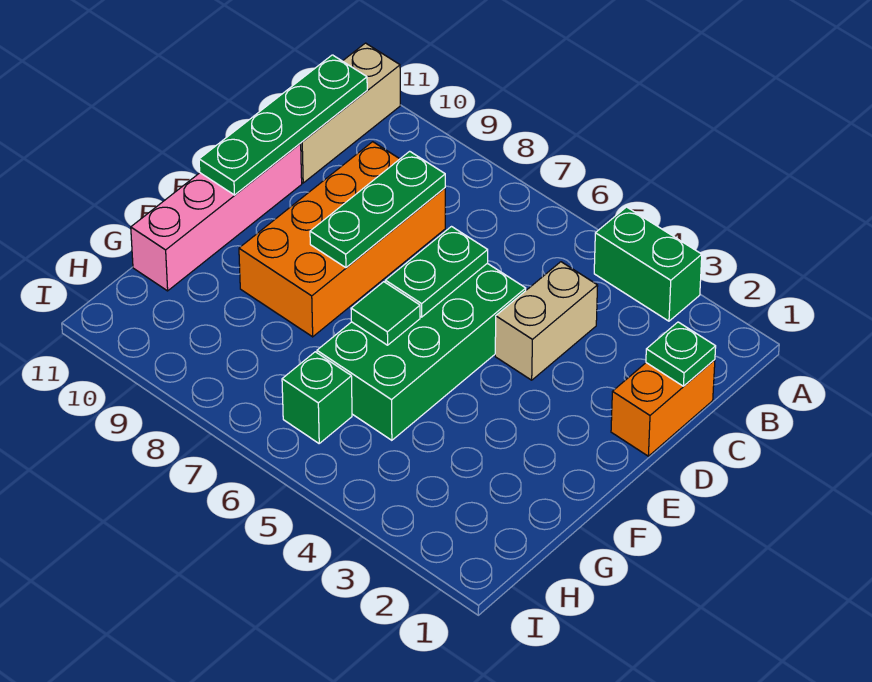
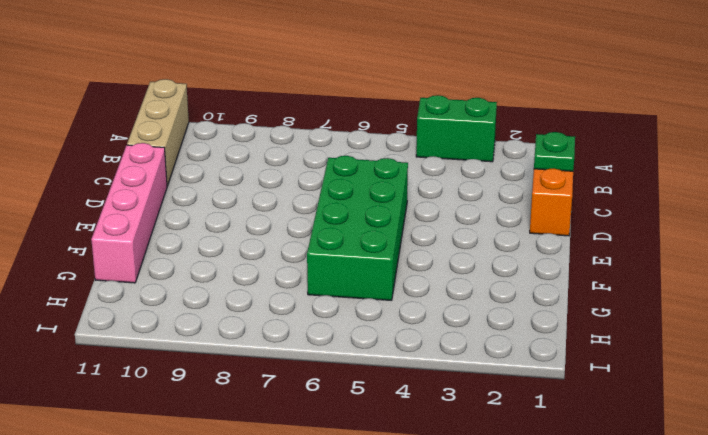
none -> tan 1x2 brick [495,262,598,380]
none -> orange 2x4 brick [239,142,445,337]
none -> green 1x1 brick [282,352,352,443]

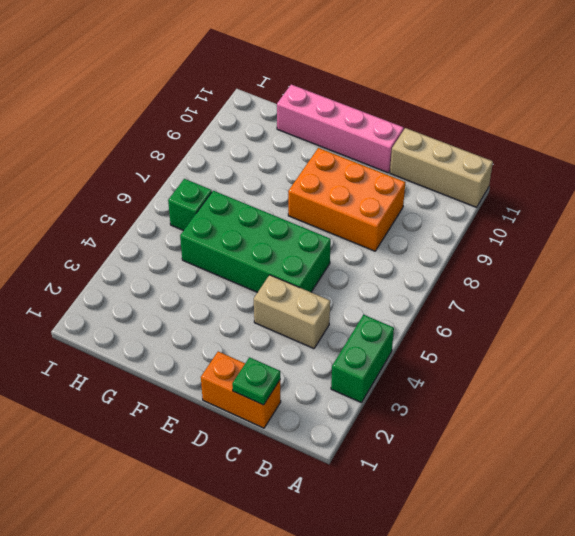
orange 2x3 brick [288,148,405,251] -> orange 2x4 brick [239,142,445,337]
none -> green 1x4 plate [199,55,367,195]
none -> green 1x3 plate [310,151,445,268]
none -> green 1x2 plate [385,227,488,317]

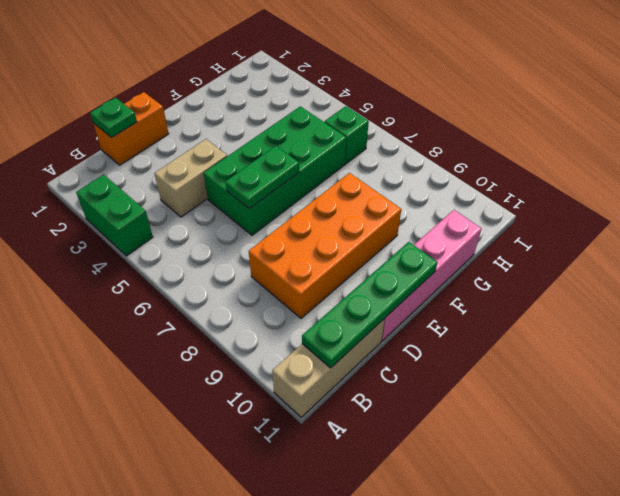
none -> green 1x3 plate [310,151,445,268]
none -> green 1x1 tile [351,282,420,345]

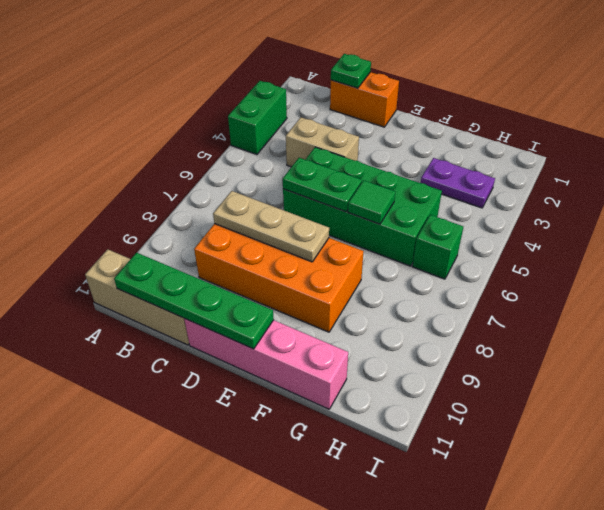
tan 1x3 plate [213,191,329,262] -> green 1x3 plate [310,151,445,268]
purple 1x2 plate [421,158,495,208] -> none

